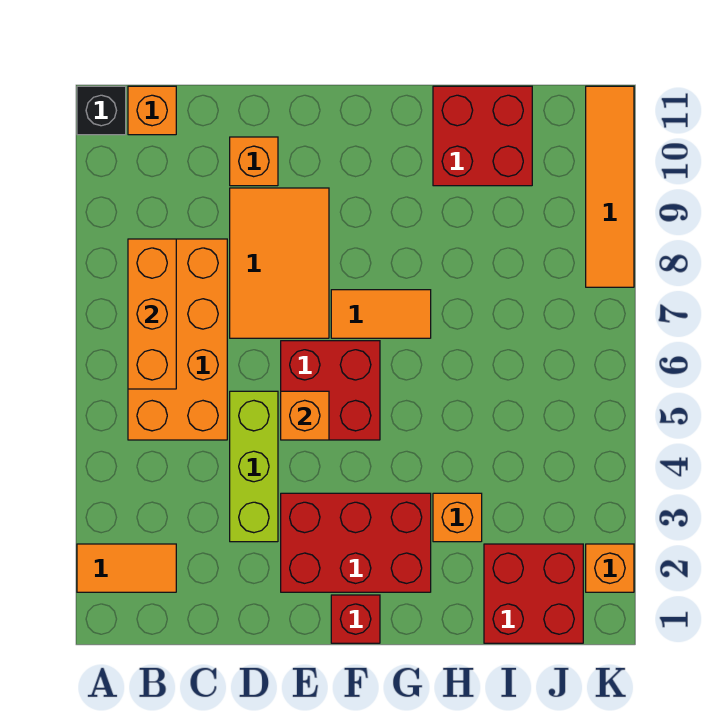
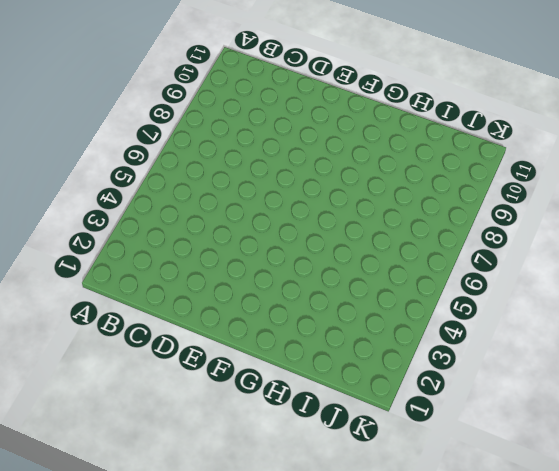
none -> orange 1x2 tile [77,544,176,592]
none -> black 1x1 brick [77,86,126,135]
none -> orange 2x4 brick [128,239,227,440]

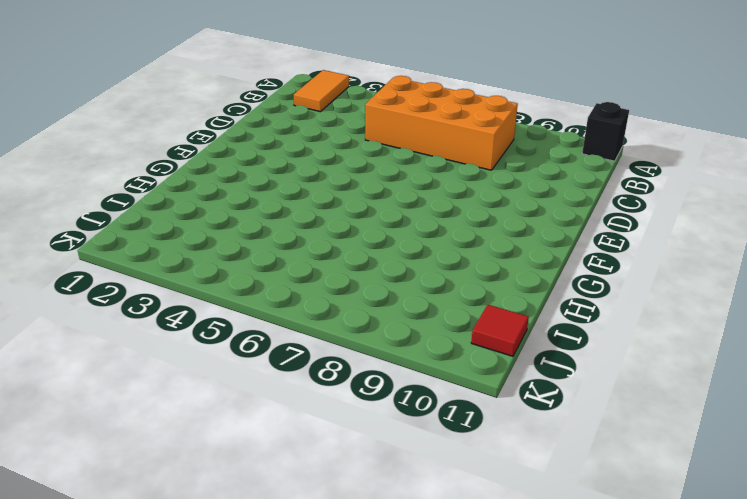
red 1x1 tile [471,305,529,356] -> none
none -> orange 1x1 brick [128,86,176,135]
none -> lime 1x3 brick [230,391,278,542]
none -> orange 2x3 tile [230,188,329,338]

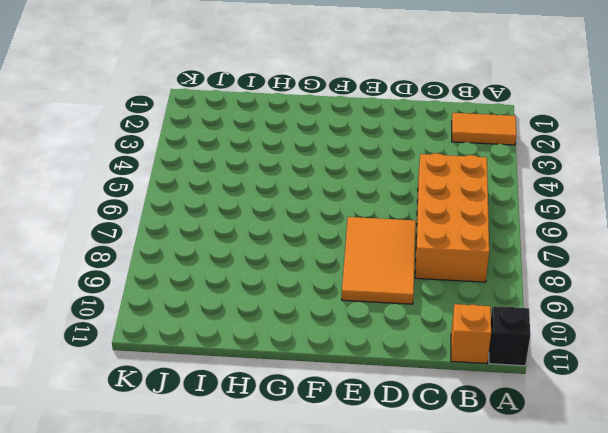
none -> lime 1x3 brick [230,391,278,542]
none -> orange 1x1 brick [230,137,278,186]
none -> red 2x3 brick [281,493,431,592]

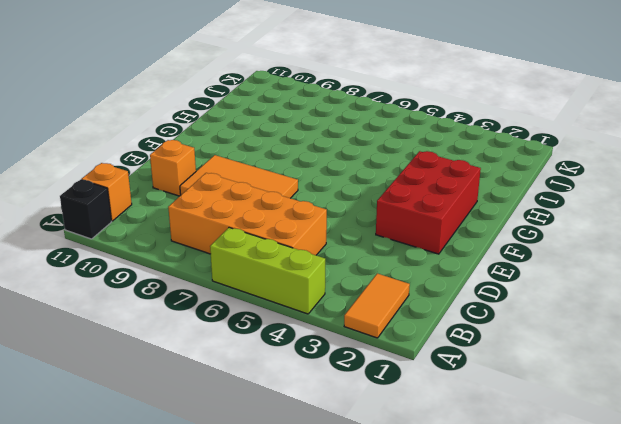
lime 1x3 brick [210,228,325,314] -> lime 1x3 brick moved to [230,391,278,542]
none -> red 2x2 brick [281,341,380,440]
none -> red 1x1 brick [331,595,380,643]
none -> orange 1x2 tile [331,290,431,338]

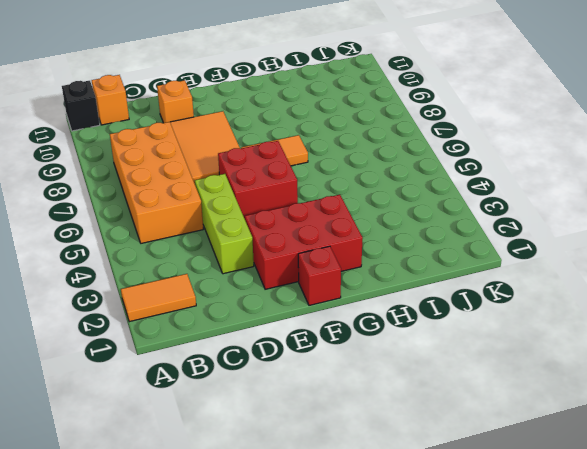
none -> orange 1x1 brick [433,493,482,542]
none -> red 2x2 brick [433,86,532,186]
none -> red 2x2 brick [484,544,583,643]

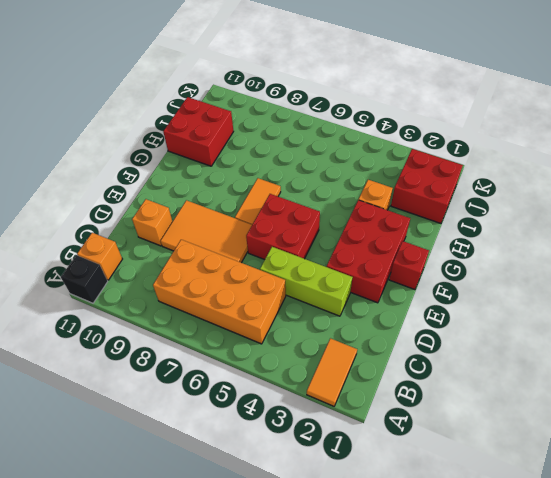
none -> orange 1x1 brick [586,544,634,592]
none -> orange 1x4 tile [586,86,634,287]
none -> orange 1x3 brick [128,239,176,389]

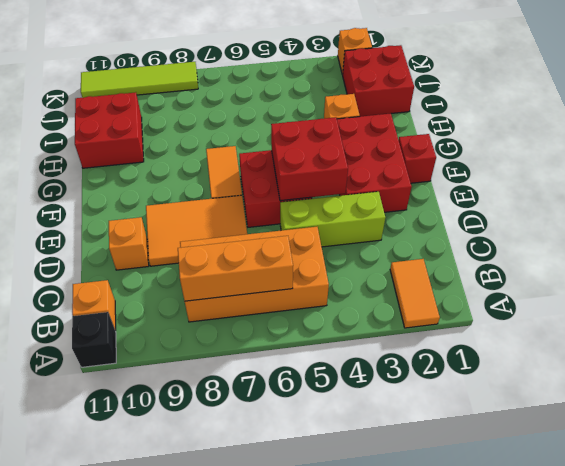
red 2x2 brick [271,117,348,201] -> orange 1x1 brick [281,391,329,440]
lime 1x4 tile [81,62,198,98] -> orange 1x4 tile [586,86,634,287]

